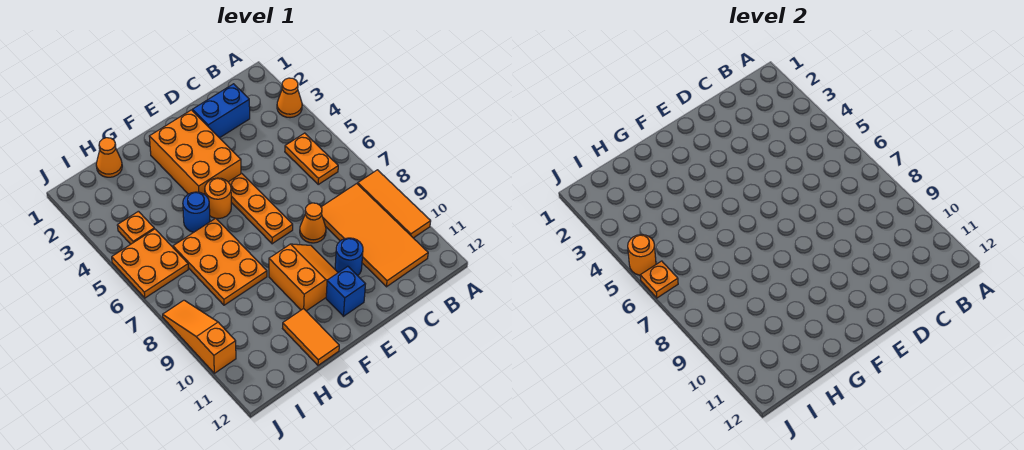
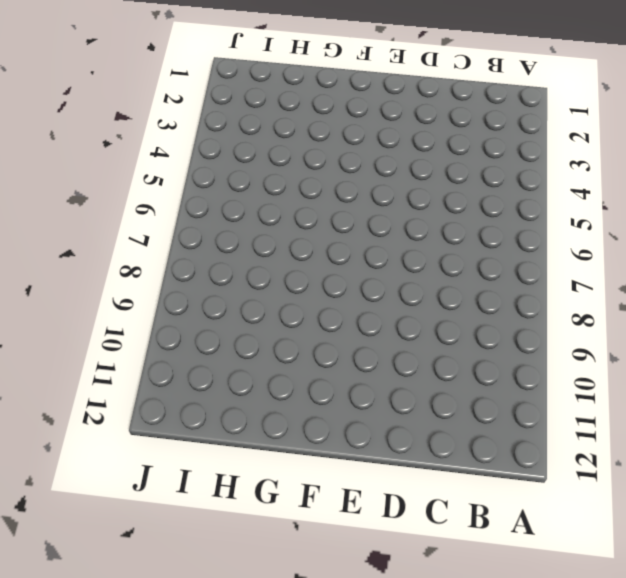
none -> orange 1x1 cone [277,78,302,118]
none -> orange 1x3 tile [358,170,431,238]
none -> orange 1x2 plate [285,133,338,184]

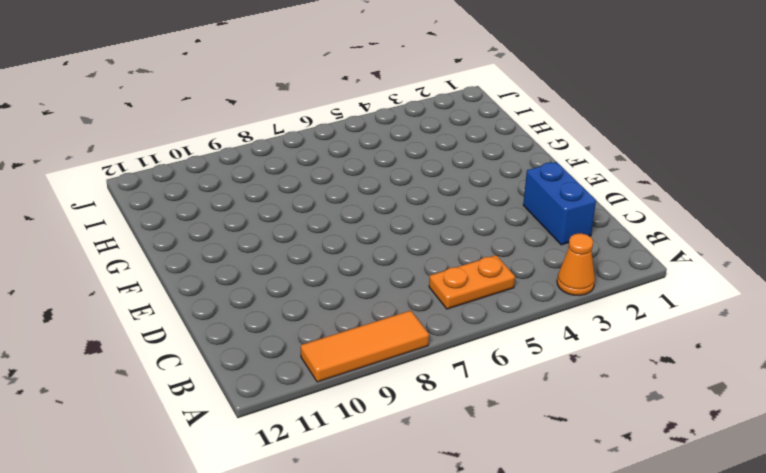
none -> orange 2x4 tile [321,184,428,287]
none -> orange 1x1 cone [300,203,326,243]
none -> blue 1x1 round brick [335,238,363,276]

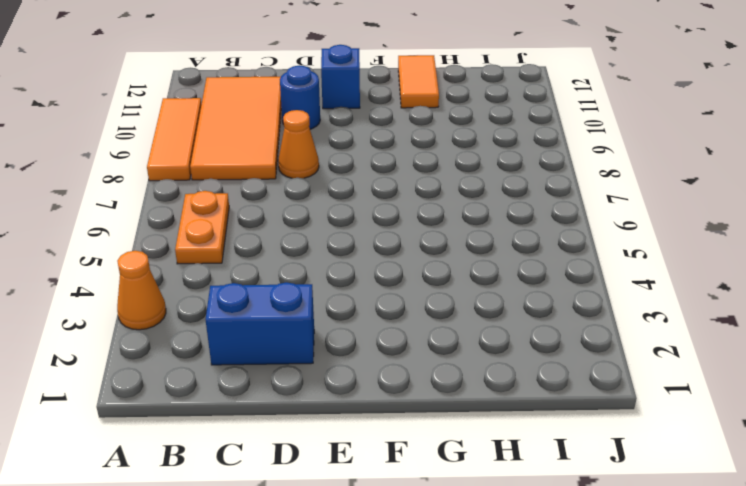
none -> orange 2x3 brick [149,110,241,195]
none -> orange 1x3 plate [229,173,293,244]
none -> orange 2x2 slope [269,244,338,311]

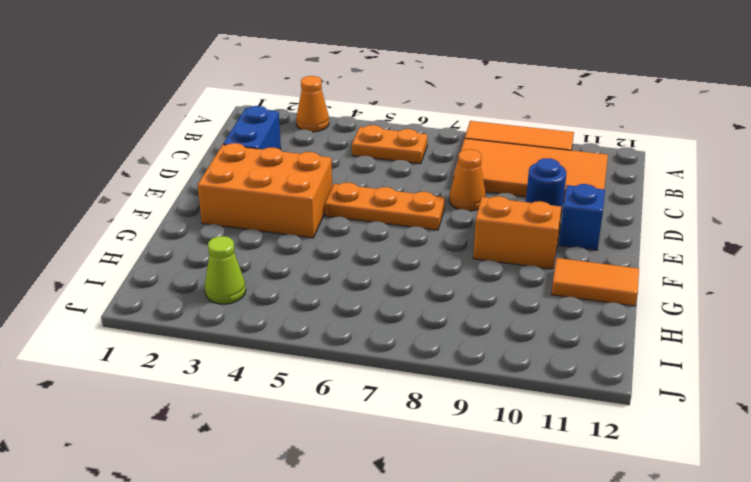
lime 1x1 cone [205,236,246,304] -> none
none -> orange 1x1 round brick [205,178,231,218]
none -> blue 1x1 round brick [183,192,210,232]
none -> orange 2x3 plate [173,218,267,305]

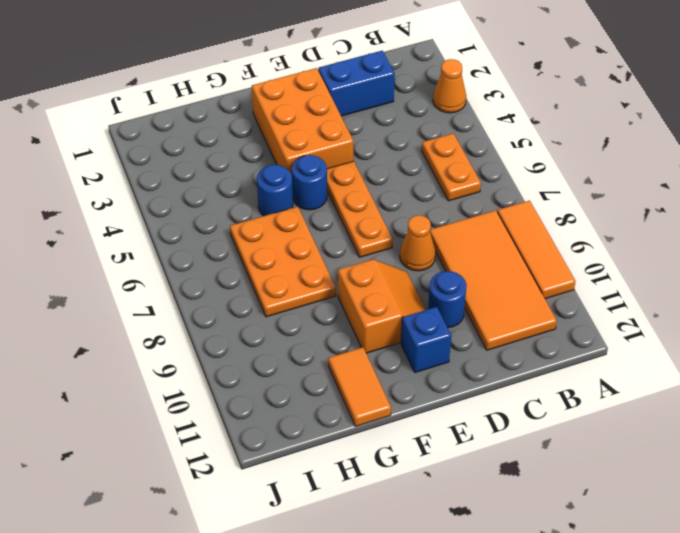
blue 1x1 round brick [292,155,327,210] -> orange 1x1 round brick [205,178,231,218]
none -> orange 1x1 cone [96,138,122,177]
none -> orange 1x1 plate [117,211,154,244]
none -> orange 2x2 plate [112,229,188,298]

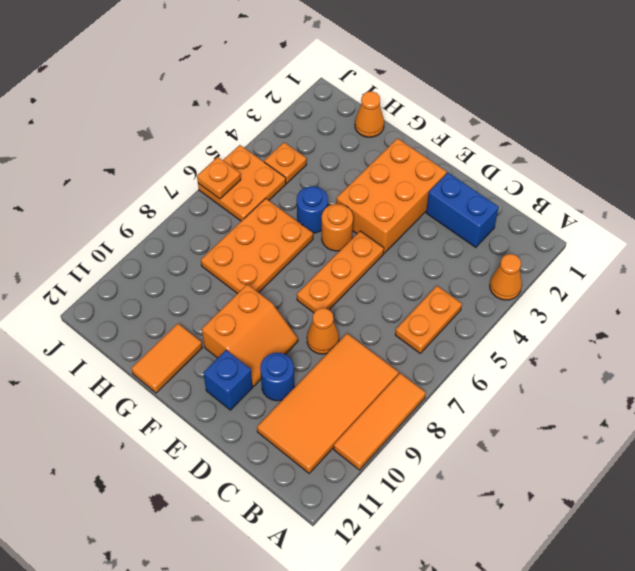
none -> orange 1x3 slope [163,300,236,373]
none -> orange 1x1 round brick [628,235,656,275]

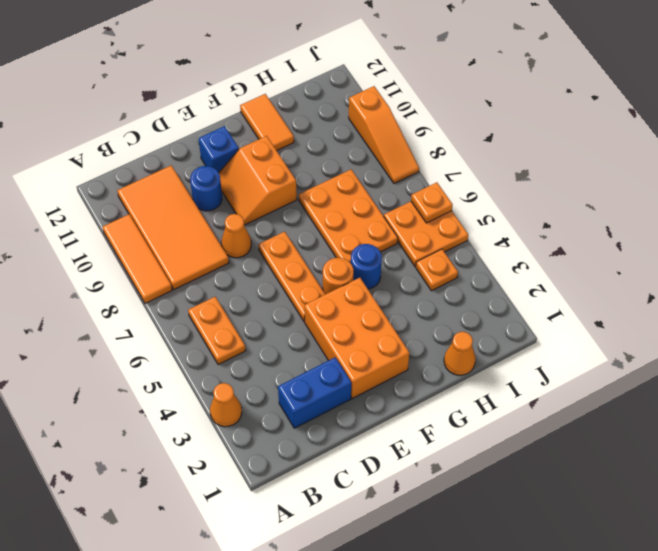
none -> orange 1x1 round brick [628,235,656,275]

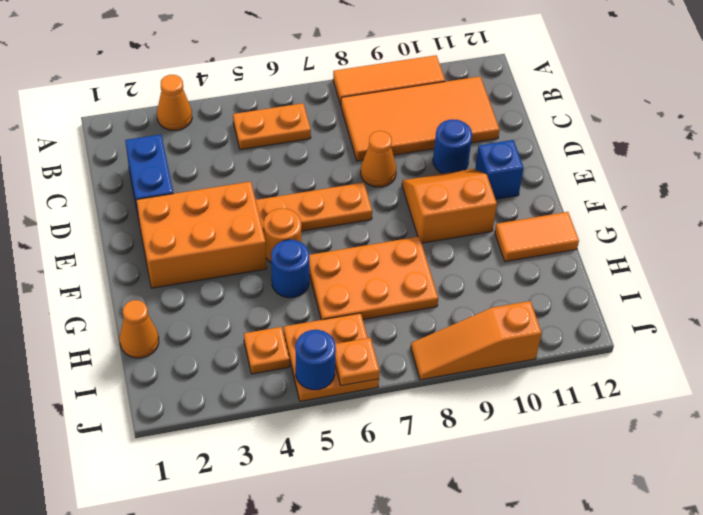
blue 1x1 round brick [295,330,336,390] -> orange 1x1 round brick [628,235,656,275]

